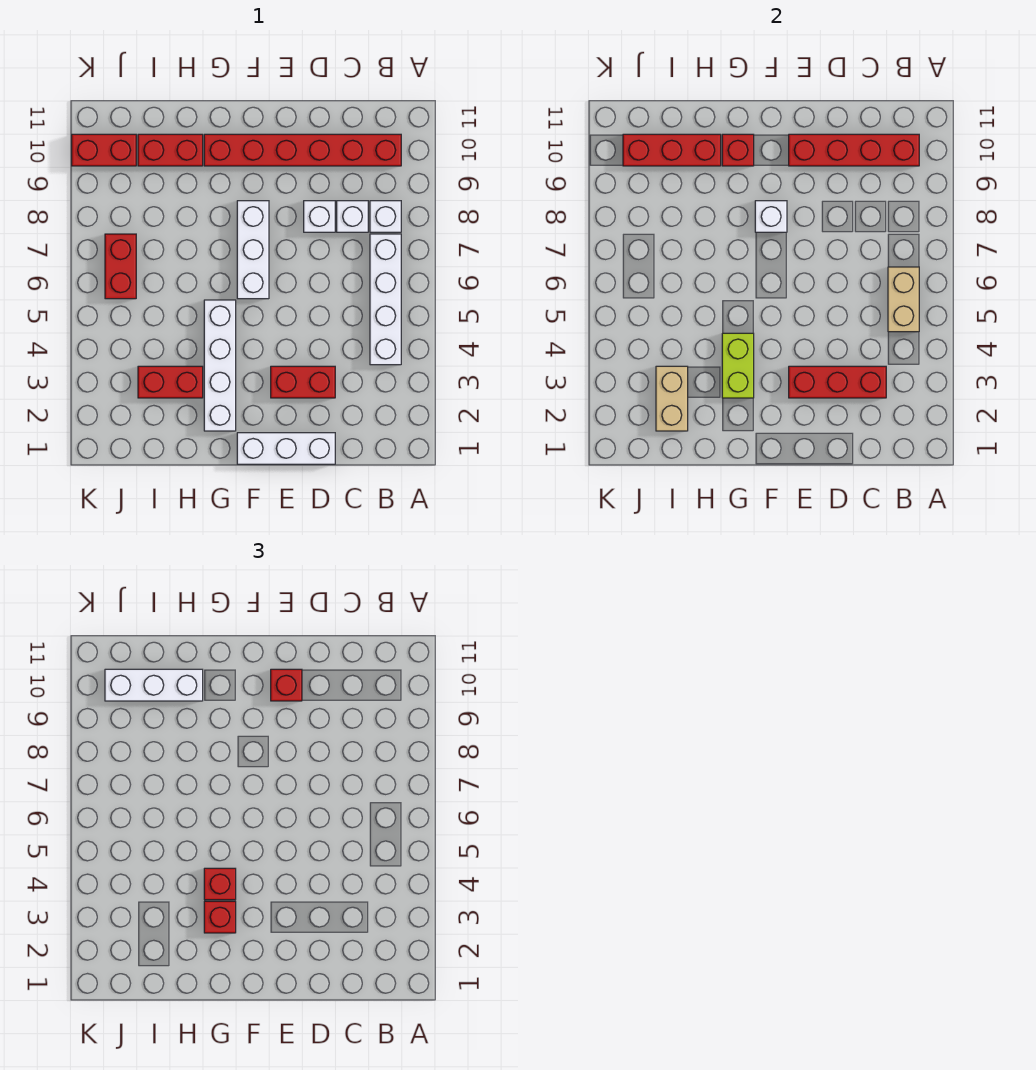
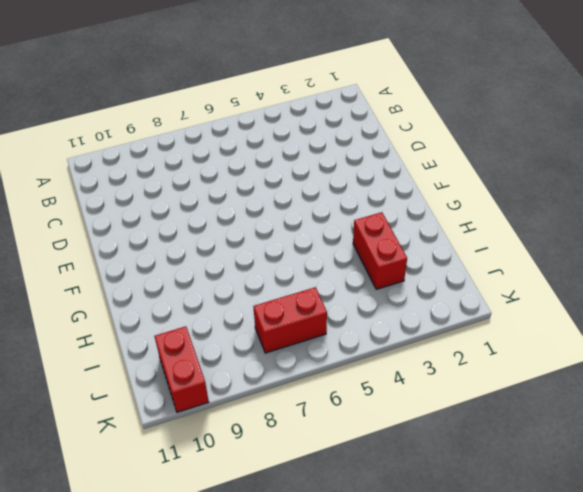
none -> white 1x4 brick [370,234,401,365]
none -> white 1x1 brick [370,201,401,232]
none -> red 1x6 brick [204,134,401,166]

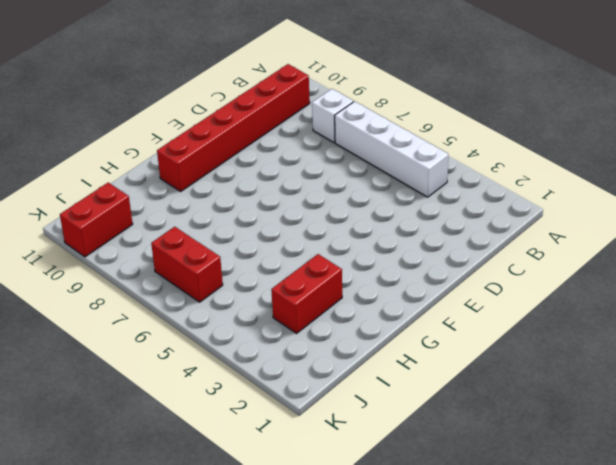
none -> white 1x1 brick [337,201,368,232]
none -> white 1x3 brick [237,433,335,464]
none -> red 1x2 brick [271,366,335,398]

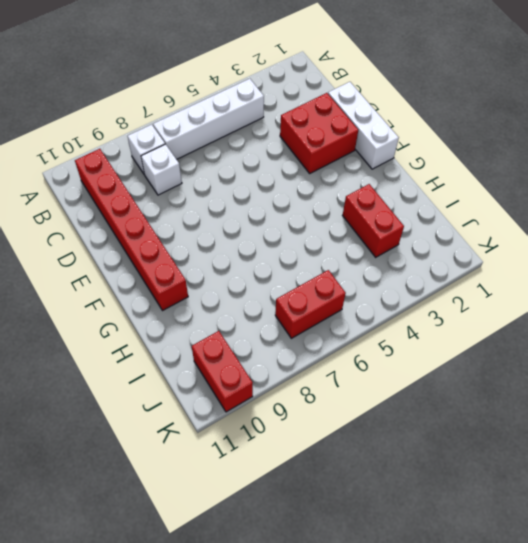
red 2x2 brick [280,93,358,173] -> red 1x2 brick [271,366,335,398]
none -> white 1x1 brick [304,201,335,232]
none -> white 1x3 brick [237,201,269,299]
none -> white 1x4 brick [204,300,236,431]

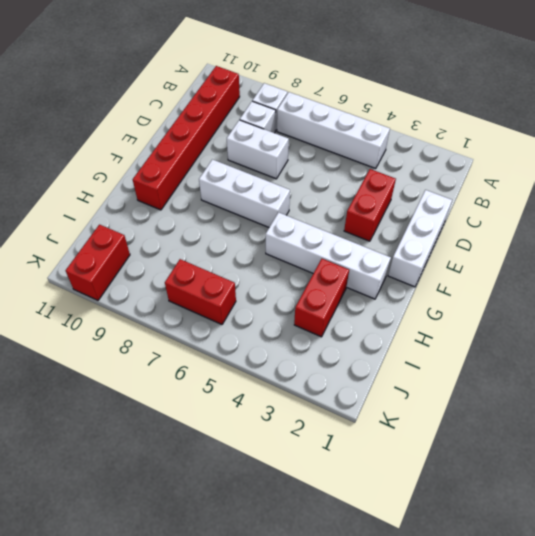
white 1x2 brick [227,120,289,179] -> white 1x1 brick [304,201,335,232]
none -> red 1x2 brick [138,134,203,166]
none -> tan 1x2 brick [888,267,919,332]
none -> red 1x4 brick [789,134,919,166]

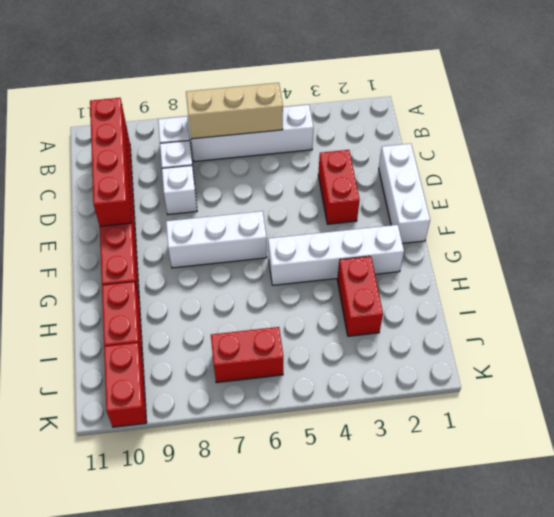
tan 1x3 brick [186,83,283,139] -> tan 1x2 brick [888,267,919,332]
none -> red 1x3 brick [789,366,886,398]
none -> white 1x1 brick [755,201,787,232]
none -> lime 1x2 brick [722,333,754,398]

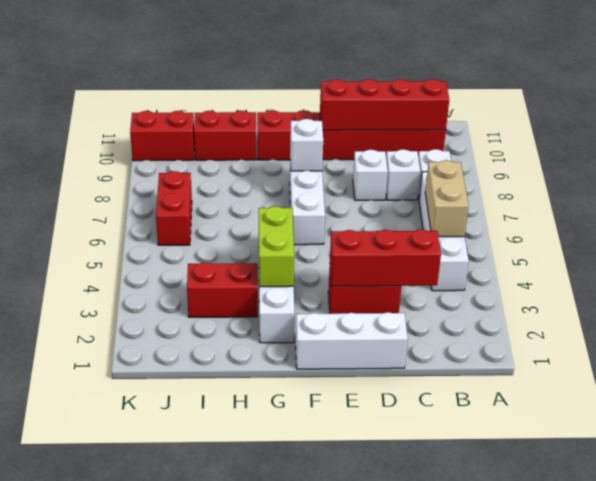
none -> red 1x1 brick [722,134,754,166]
none -> red 1x3 brick [623,134,721,166]
none -> tan 1x2 brick [656,366,688,431]

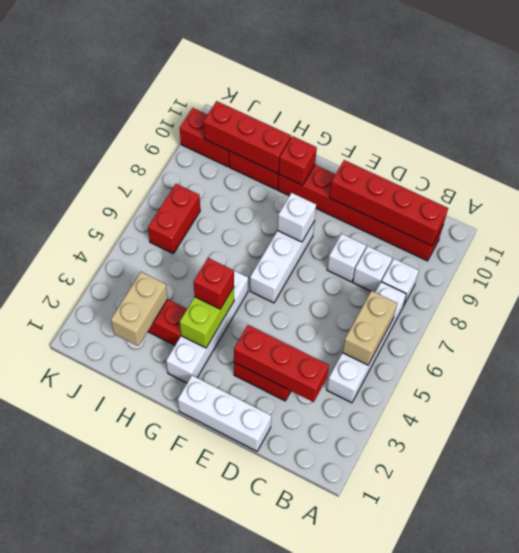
none -> red 1x1 brick [271,669,302,701]
none -> red 1x1 brick [204,901,236,933]
none -> white 1x3 brick [105,669,203,701]

